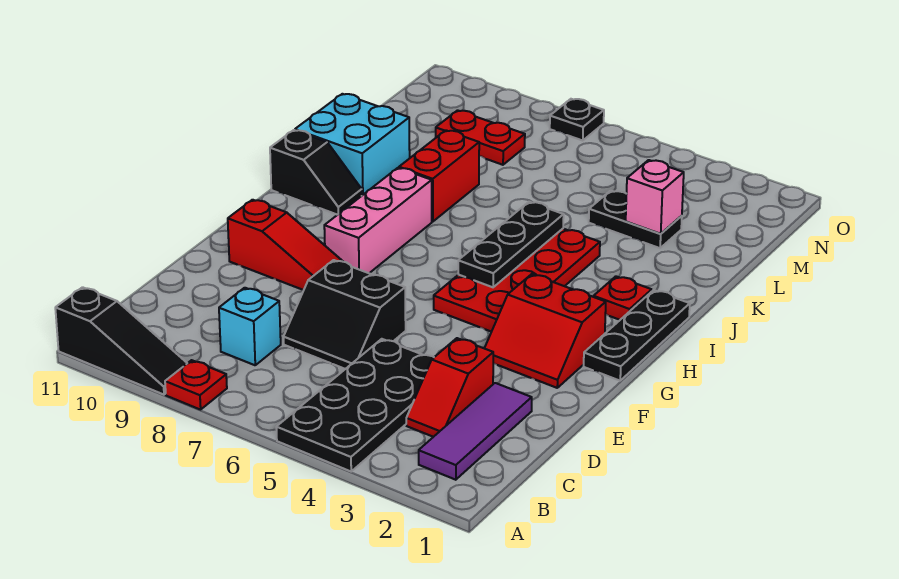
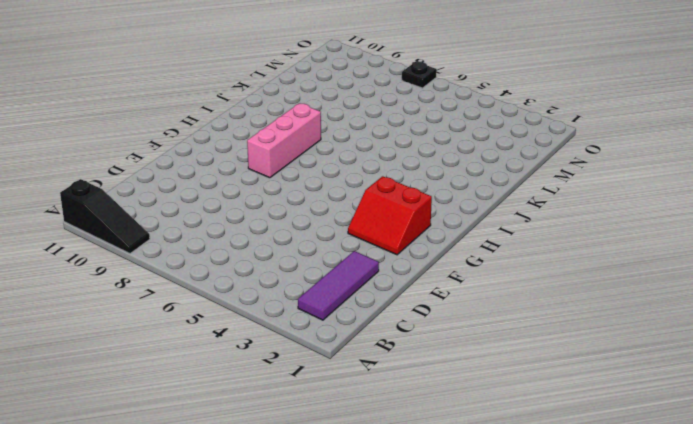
none -> black 2x4 plate [276,339,434,471]
none -> red 1x1 plate [165,360,227,410]
none -> red 1x2 slope [406,338,493,437]

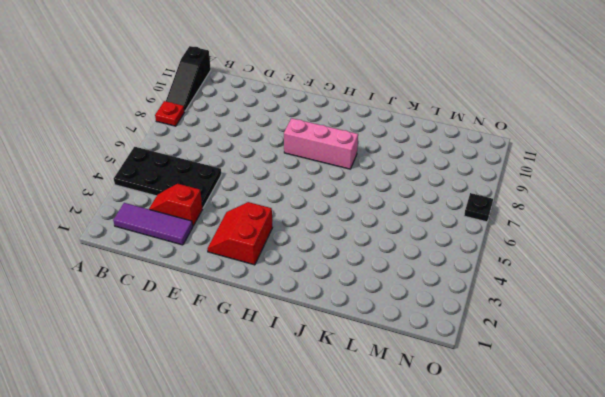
none -> cyan 1x1 brick [219,288,281,365]
none -> black 2x2 slope [284,260,406,369]
none -> red 1x3 slope [228,200,343,290]

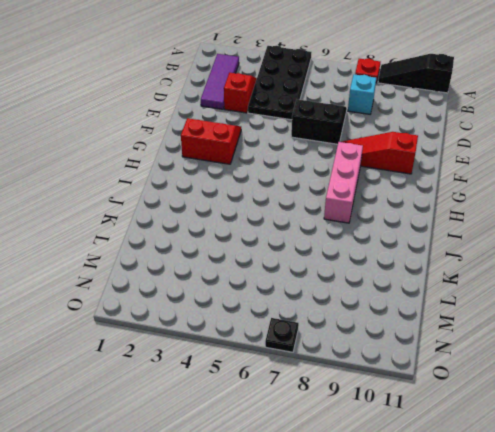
none -> black 1x3 plate [584,290,690,381]
none -> red 2x4 plate [434,229,600,332]
none -> red 1x1 plate [594,276,652,320]

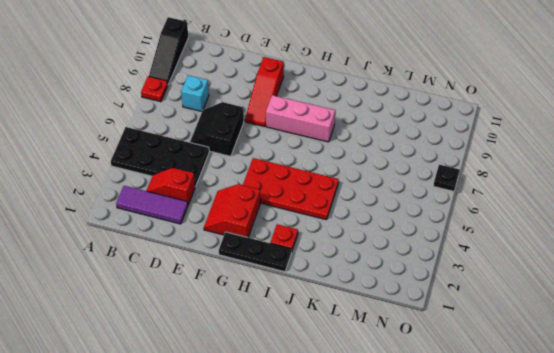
none -> black 1x2 slope [270,130,362,215]
none -> red 1x2 brick [399,130,479,222]
none -> cyan 2x2 brick [295,94,410,195]

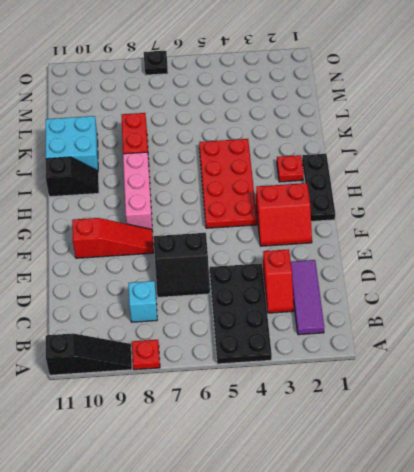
none -> black 1x2 plate [589,191,682,248]
none -> red 1x2 plate [436,110,525,165]
none -> black 1x3 plate [458,202,564,287]

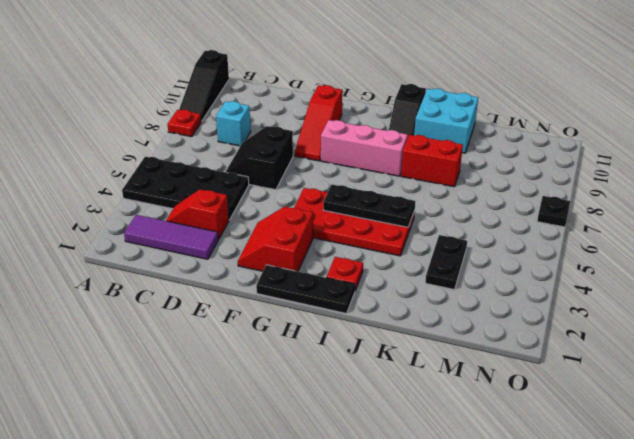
none -> red 1x2 plate [436,110,525,165]
none -> pink 1x1 brick [626,160,684,234]

